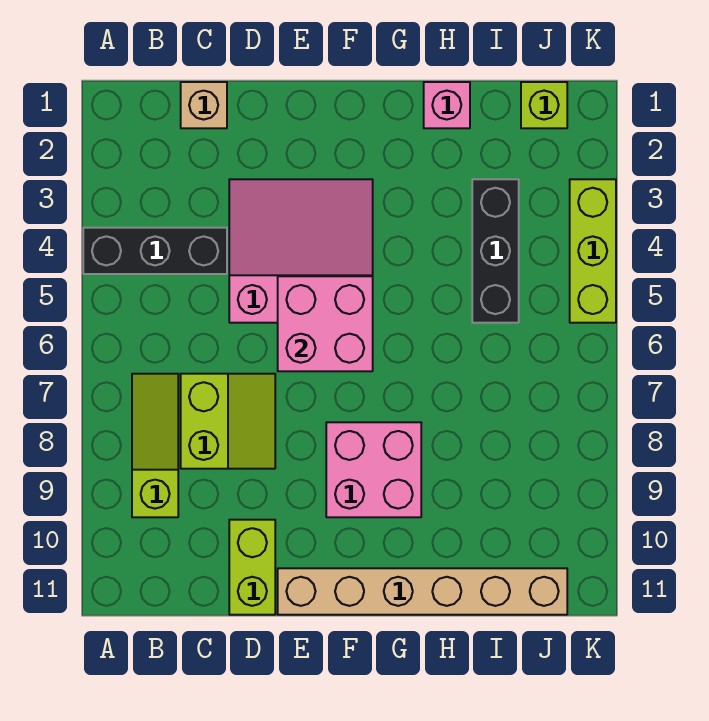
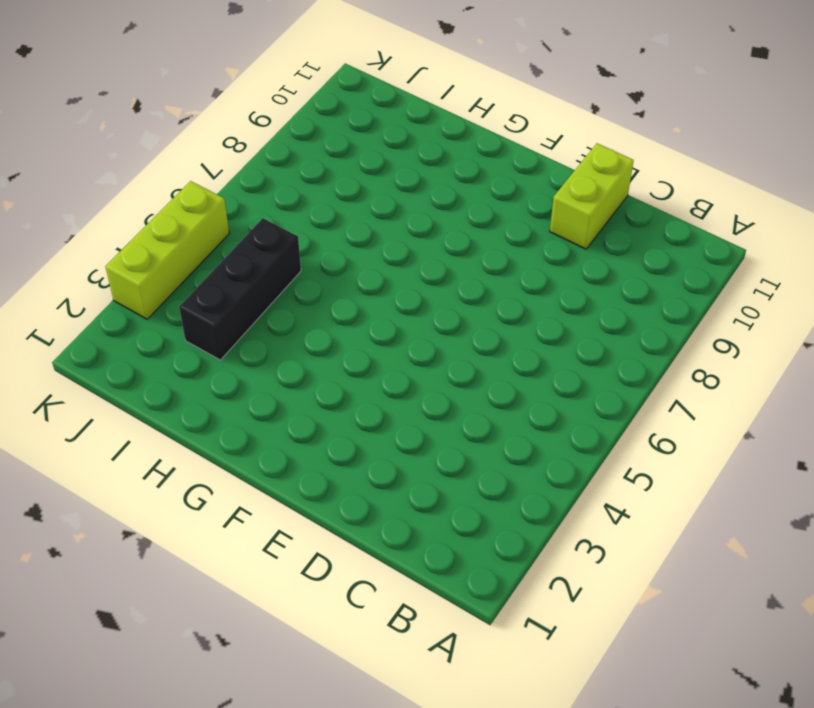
none -> black 1x3 brick [83,228,227,274]
none -> lime 1x3 slope [132,374,178,517]
none -> tan 1x1 brick [181,82,227,128]

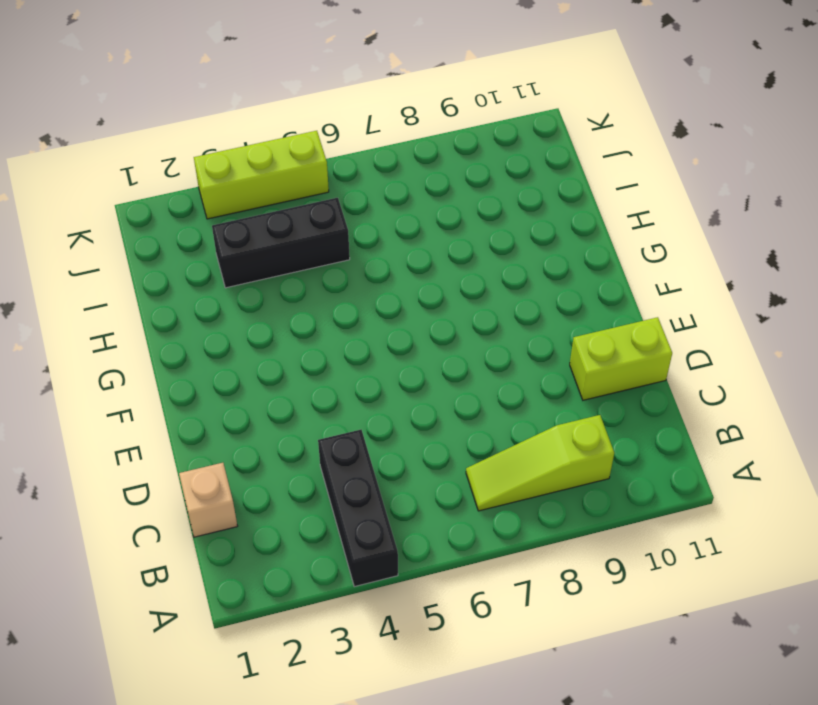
none -> lime 2x2 slope [181,374,275,469]
none -> pink 3x3 slope [229,179,373,323]
none -> tan 1x6 brick [278,568,567,615]

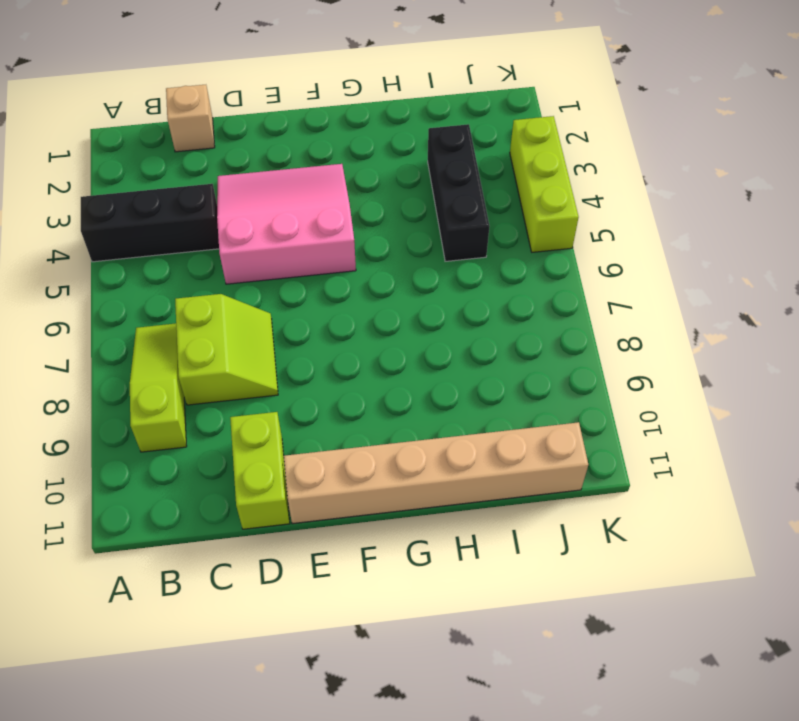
none -> pink 2x2 brick [326,422,421,517]
none -> pink 1x1 brick [424,82,470,128]
none -> lime 1x1 brick [521,82,567,128]

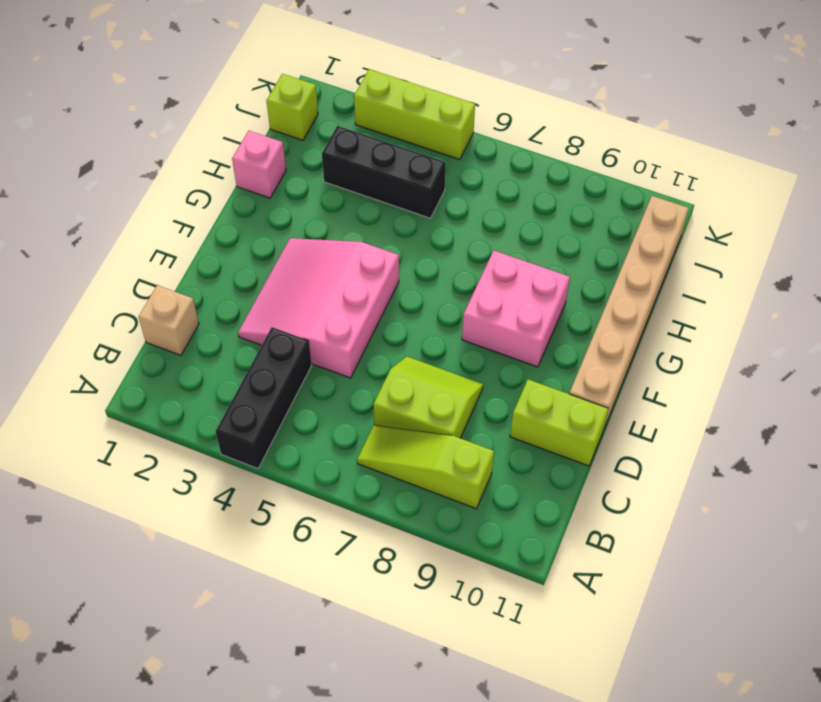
none -> pink 2x2 brick [278,276,373,371]

